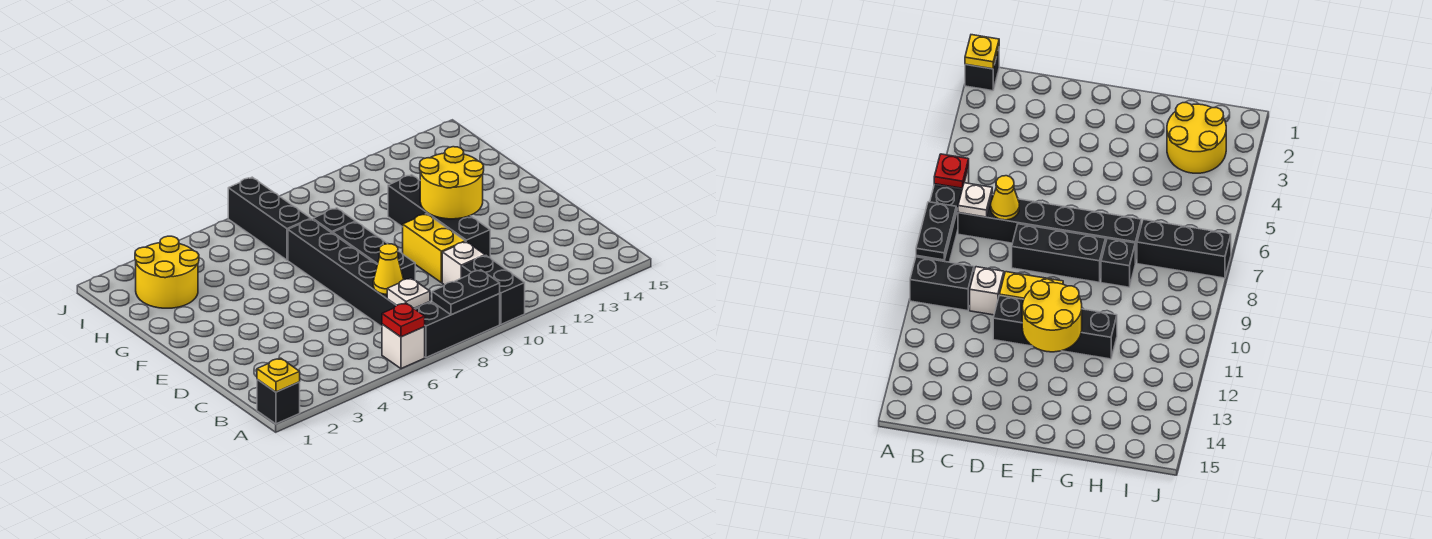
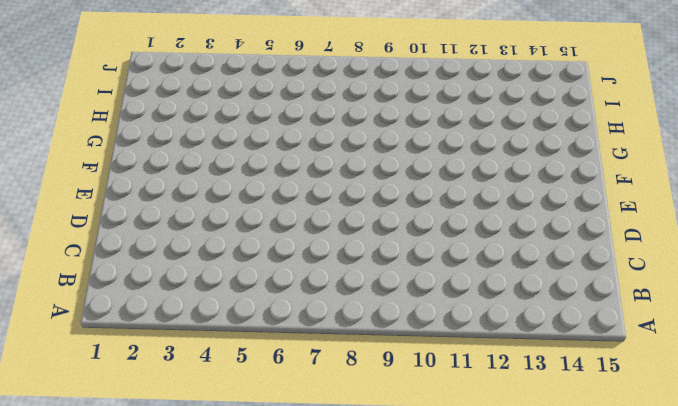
none -> black 1x1 brick [257,379,300,424]
none -> white 1x1 brick [382,324,425,369]
none -> black 1x3 brick [415,294,500,357]

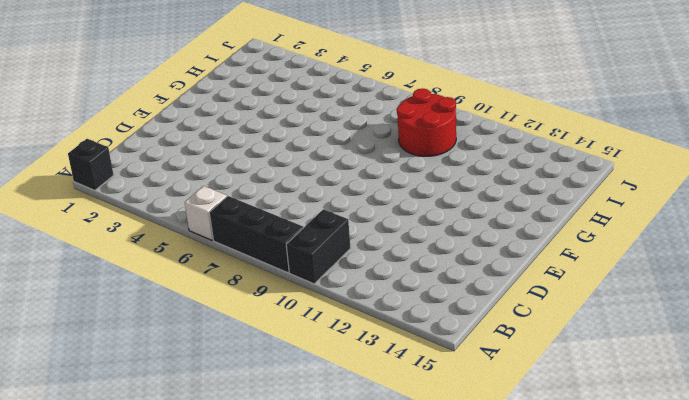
red 2x2 round brick [397,89,456,156] -> none
none -> black 1x6 brick [288,219,430,327]
none -> white 1x1 brick [442,242,485,285]
none -> black 1x3 brick [333,222,415,280]

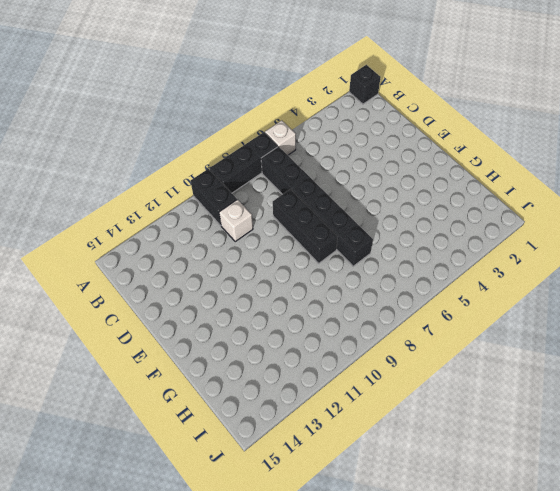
none -> yellow 1x2 brick [403,214,465,283]
none -> black 1x4 brick [388,175,490,258]
none -> black 1x1 brick [313,208,356,233]

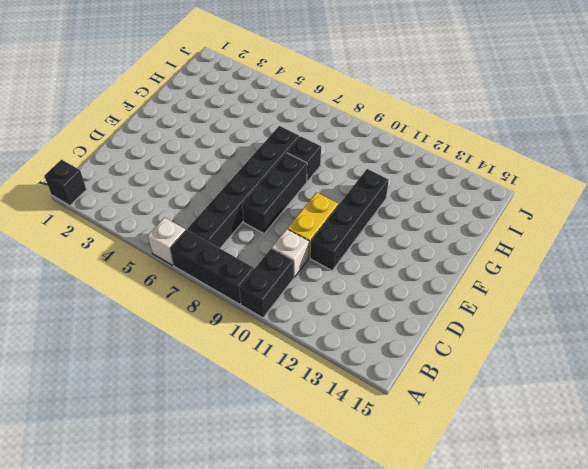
none -> yellow 2x2 round brick [135,236,199,308]
none -> black 1x3 brick [228,177,311,260]
none -> yellow 1x1 plate [257,358,300,392]

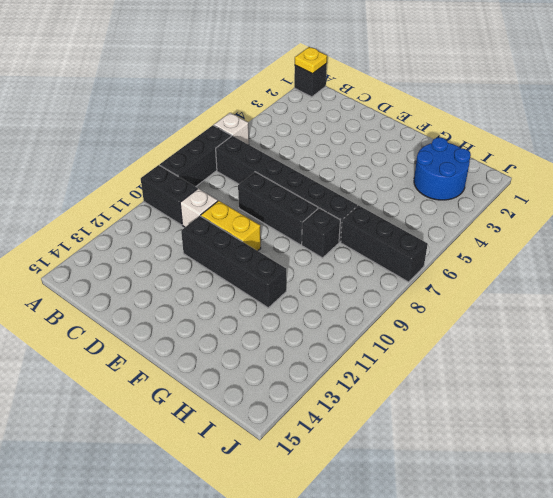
blue 2x2 round brick [414,137,471,200] -> yellow 2x2 round brick [135,236,199,308]
none -> red 1x1 plate [382,303,425,337]
none -> black 1x2 plate [432,270,500,315]
none -> white 1x1 plate [387,278,430,308]

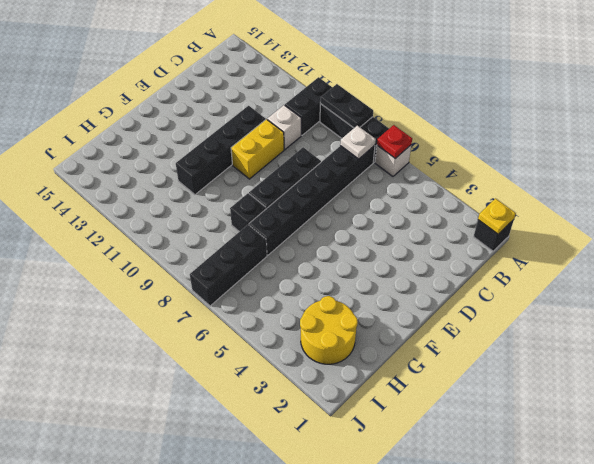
none -> yellow 1x1 cone [373,244,404,294]
none -> yellow 2x2 round brick [420,147,484,219]

